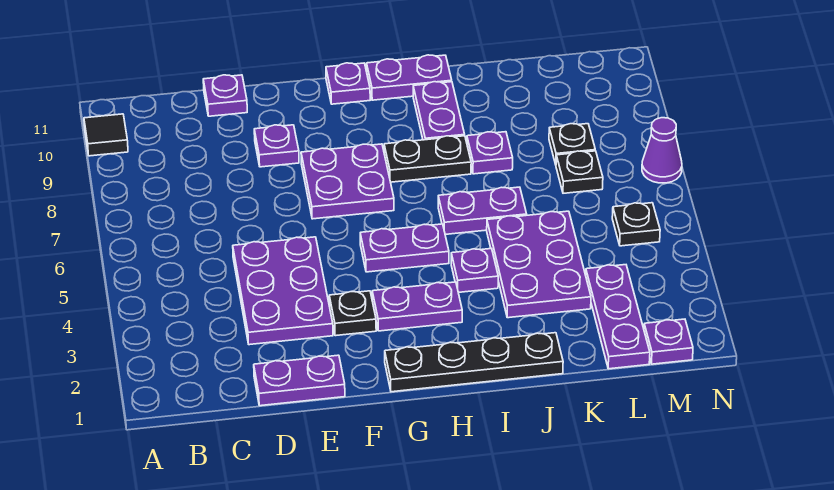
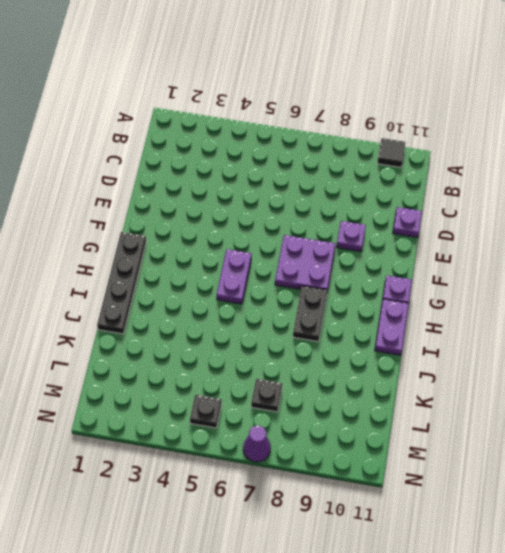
none -> purple 1x2 plate [254,355,345,406]
none -> purple 2x3 plate [233,237,333,345]
none -> black 1x1 plate [329,291,376,336]

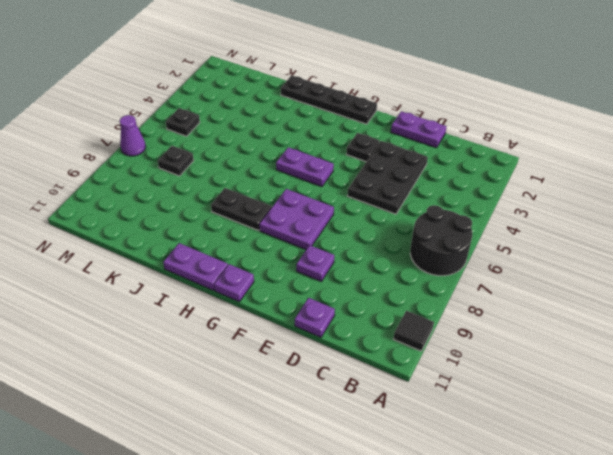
black 2x2 round brick [410,205,472,276] -> none
black 2x3 plate [347,141,428,214] -> purple 2x3 plate [233,237,333,345]
none -> purple 1x2 plate [372,282,462,331]
none -> purple 1x1 plate [451,249,498,292]
none -> purple 1x2 plate [438,187,527,234]

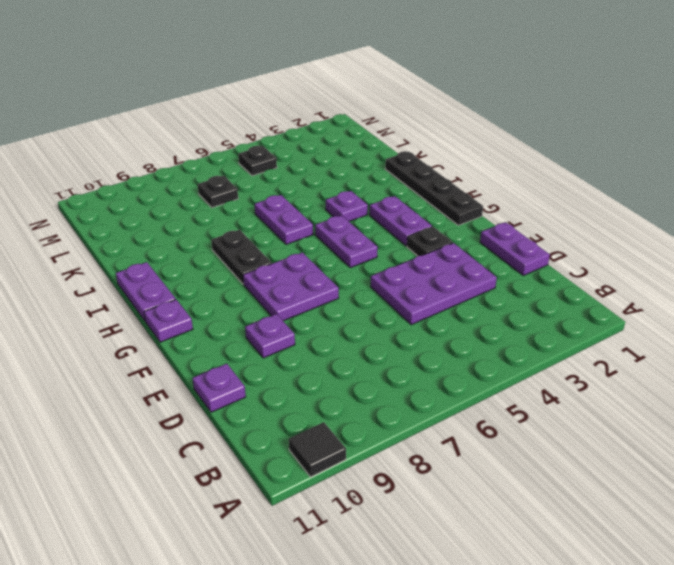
none -> purple 1x2 plate [413,82,465,140]
none -> purple 2x3 plate [487,211,591,318]
none -> purple 1x1 plate [467,132,513,174]

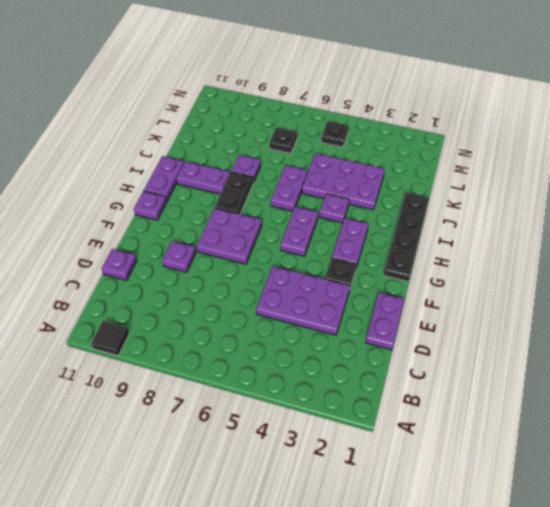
none -> purple 1x3 plate [586,265,650,369]
none -> black 1x1 plate [549,124,595,164]
none -> purple 1x1 plate [644,319,693,364]

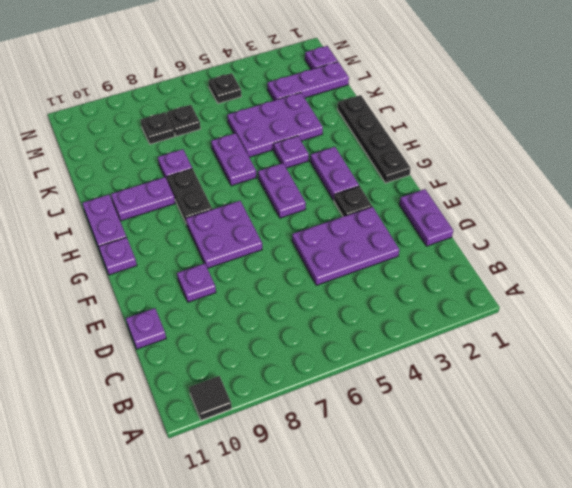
none -> purple 1x1 cone [642,118,682,183]

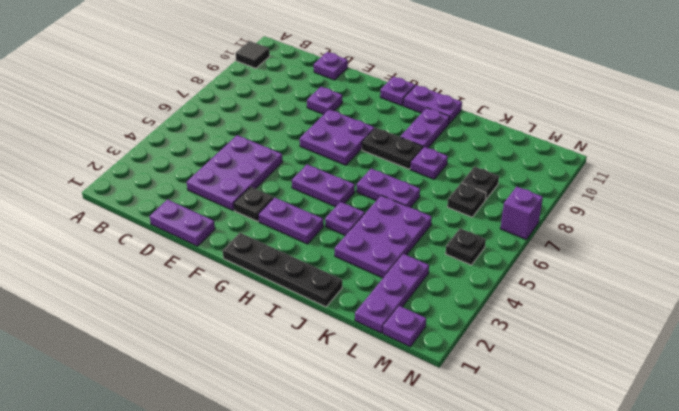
purple 1x1 brick [500,186,543,239] -> purple 1x1 cone [642,118,682,183]

